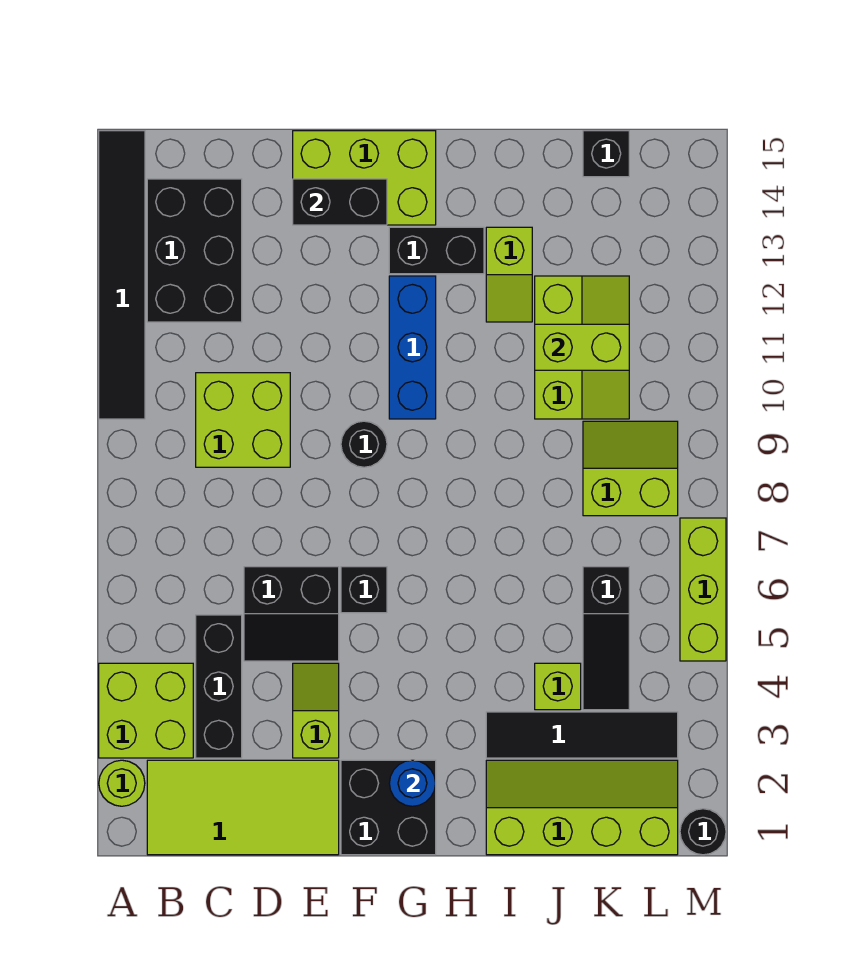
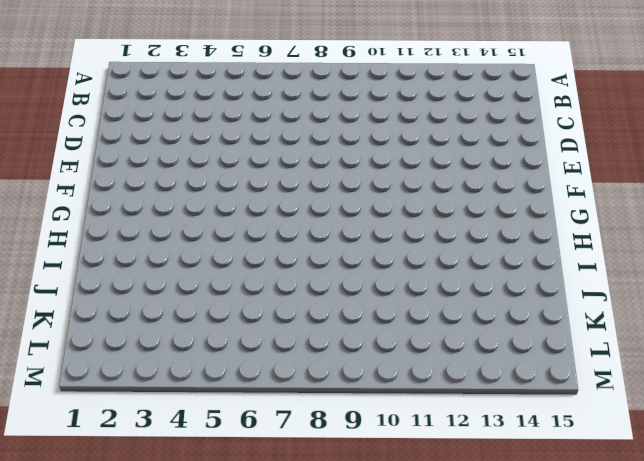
none -> lime 1x1 round brick [99,760,145,806]
none -> lime 2x2 brick [99,663,193,758]
none -> black 1x6 tile [99,131,145,419]

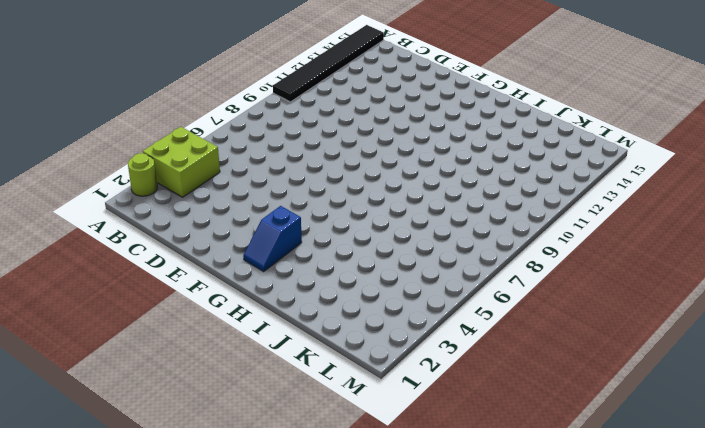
blue 1x2 slope [243,206,302,271] -> black 2x2 brick [341,760,436,855]
none -> lime 2x4 tile [147,760,339,855]
none -> black 2x3 brick [147,179,242,322]
none -> black 1x3 brick [196,615,242,758]

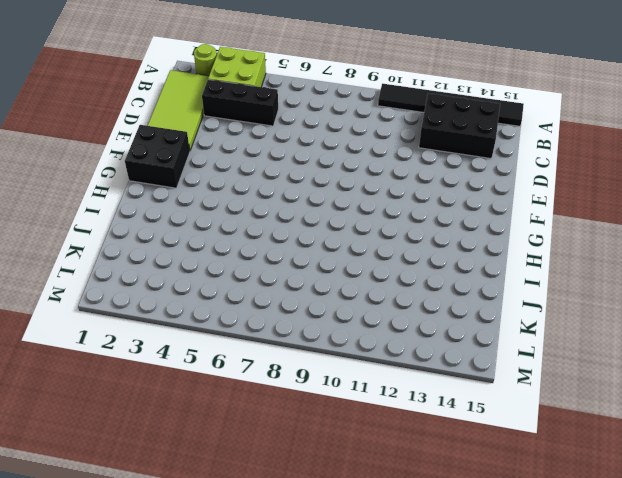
none -> lime 2x2 brick [196,373,290,467]
none -> black 2x2 slope [244,567,339,661]
none -> lime 1x2 slope [293,663,339,758]

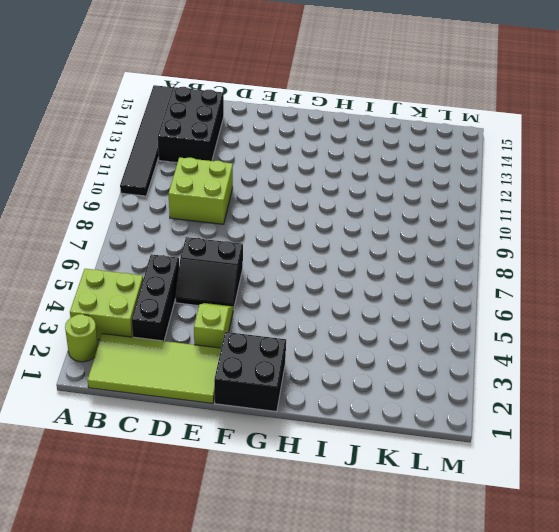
none -> lime 2x3 brick [293,131,436,225]
none -> black 1x1 brick [341,567,387,613]
none -> black 1x1 round brick [341,421,387,467]

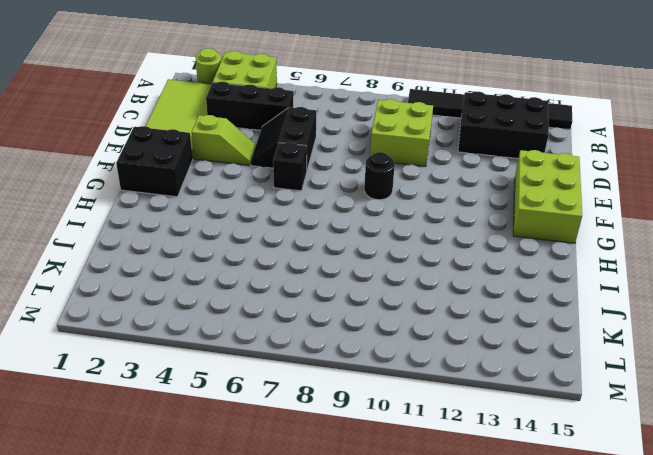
none -> blue 1x3 brick [389,276,436,419]
none -> black 1x2 brick [389,227,484,274]
none -> lime 2x4 slope [486,760,678,855]

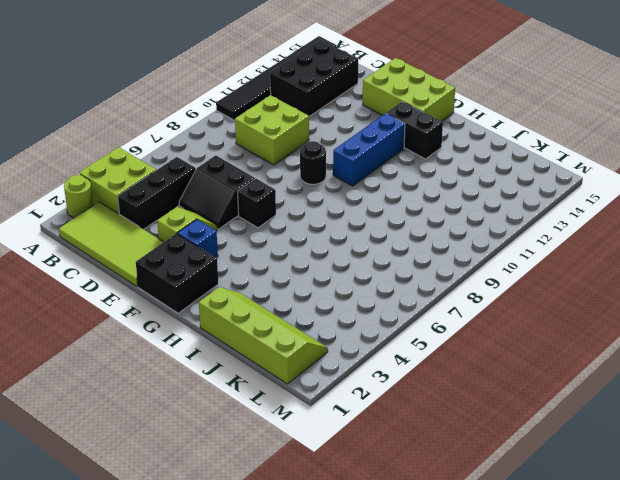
blue 1x1 brick [178,220,218,258] -> none
none -> black 1x4 tile [486,712,678,758]
none -> lime 1x2 slope [486,227,532,322]
none -> lime 1x1 brick [535,663,581,710]

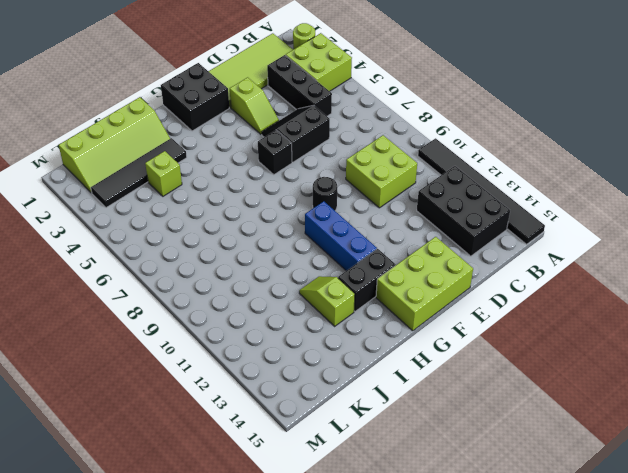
none -> lime 2x3 slope [535,276,629,419]
none -> black 1x3 slope [583,567,629,710]
none -> lime 2x2 slope [583,421,678,516]

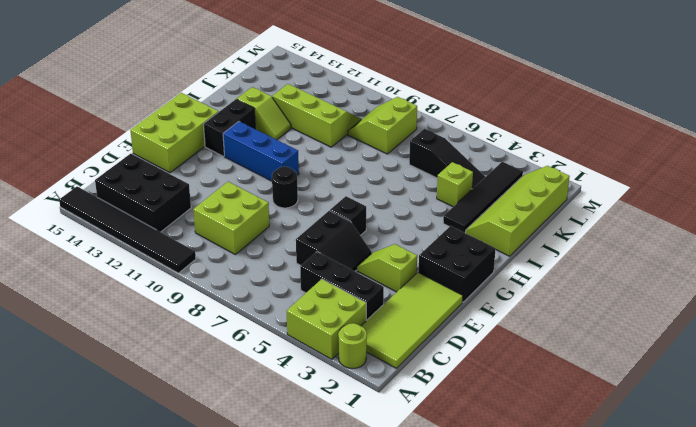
none -> black 1x1 brick [583,131,629,177]
none -> black 1x1 round brick [680,809,726,855]
none -> lime 1x3 brick [680,518,726,661]

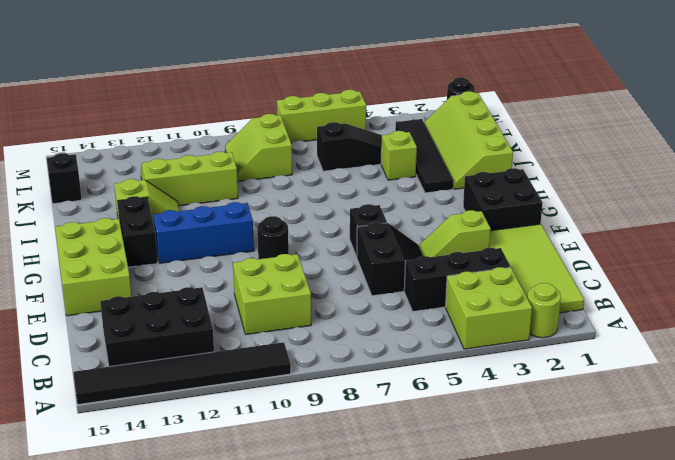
none -> black 1x2 brick [293,179,387,225]
none -> blue 1x1 round brick [389,760,435,806]
none -> lime 1x2 brick [535,324,629,370]

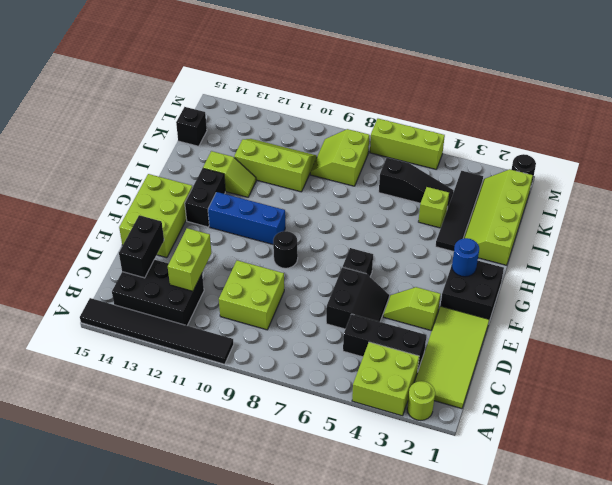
lime 1x2 brick [168,228,211,291] -> lime 1x2 brick moved to [535,324,629,370]
black 1x2 brick [119,215,164,278] -> black 1x2 brick moved to [293,179,387,225]

